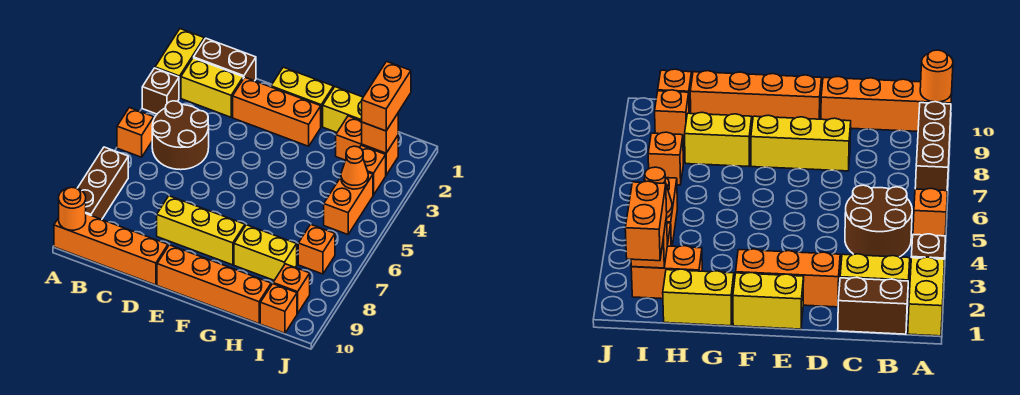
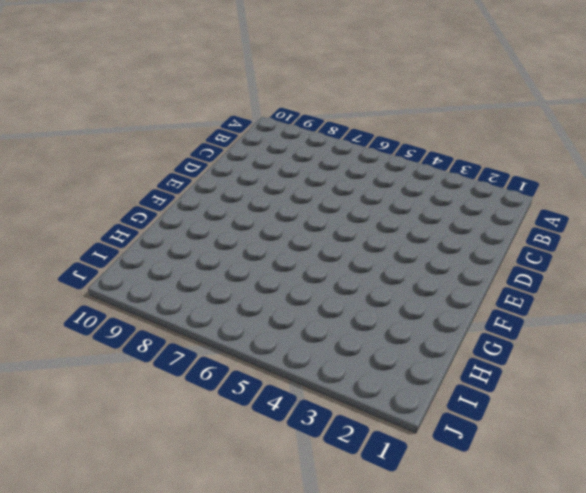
none -> yellow 1x2 brick [155,29,204,98]
none -> brown 1x1 brick [142,68,179,114]
none -> orange 1x1 brick [117,108,154,157]

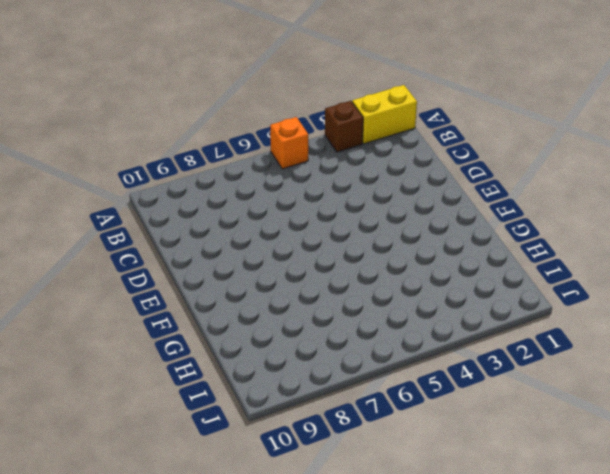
none -> brown 1x3 brick [78,147,128,219]
none -> orange 1x4 brick [54,214,168,285]
none -> brown 1x2 brick [194,38,256,81]

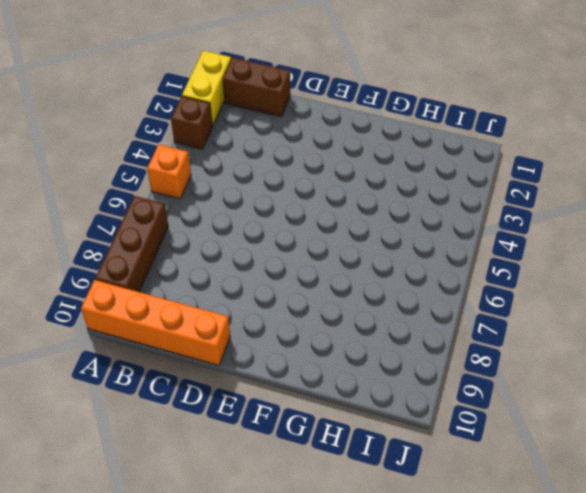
none -> yellow 1x2 brick [181,58,243,117]
none -> brown 2x2 round brick [152,101,209,170]
none -> orange 1x3 brick [233,78,321,146]

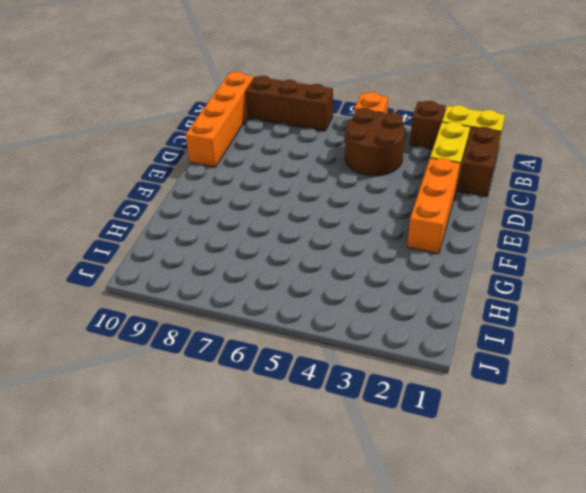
none -> yellow 1x3 brick [157,196,245,265]
none -> yellow 1x2 brick [271,67,333,126]
none -> orange 1x4 brick [157,245,271,324]

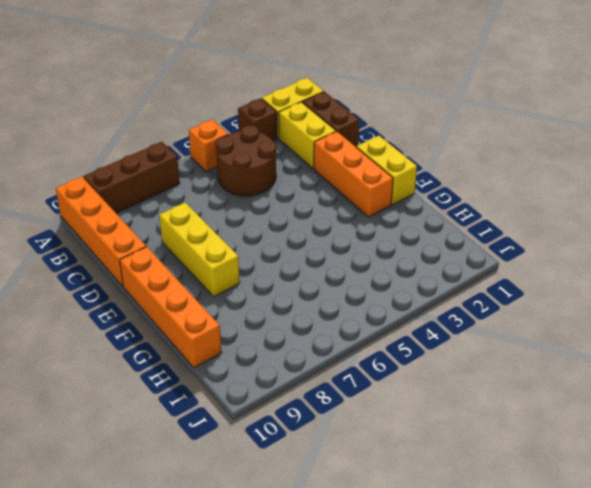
none -> yellow 1x2 brick [323,87,363,132]
none -> yellow 1x2 brick [234,225,297,280]
none -> orange 1x2 brick [336,116,398,175]

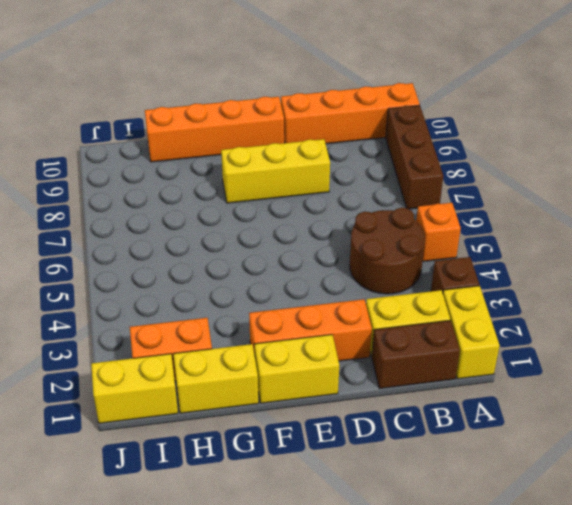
yellow 1x2 brick [91,354,178,423] -> yellow 1x2 brick moved to [234,225,297,280]
none -> orange 1x1 brick [360,145,386,195]
none -> orange 1x2 brick [324,173,373,235]
none -> orange 1x1 brick [298,224,335,274]

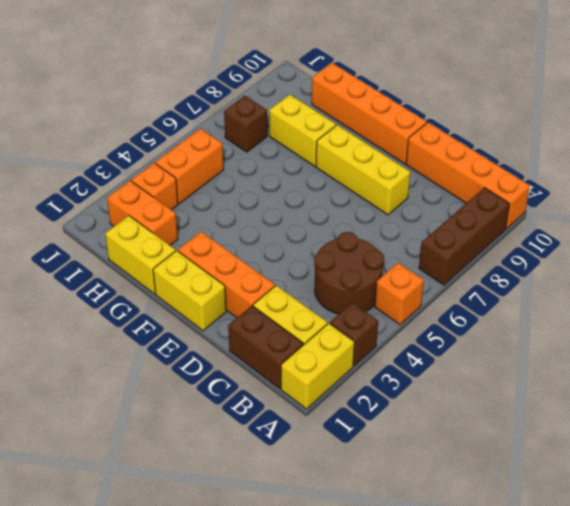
brown 1x1 brick [224,96,267,152] -> orange 1x1 brick [298,224,335,274]
none -> orange 1x1 brick [273,264,310,314]
none -> orange 1x1 brick [260,284,297,333]
none -> orange 1x1 round brick [59,187,86,230]

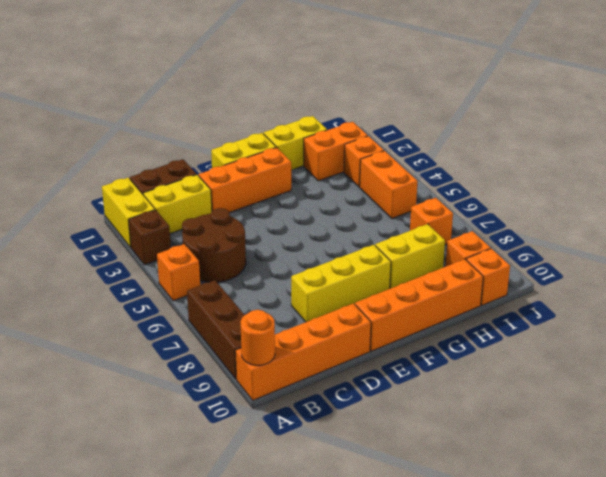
none -> orange 1x1 brick [362,114,398,153]
none -> orange 1x1 cone [341,146,368,189]
none -> orange 1x2 brick [362,62,411,131]

